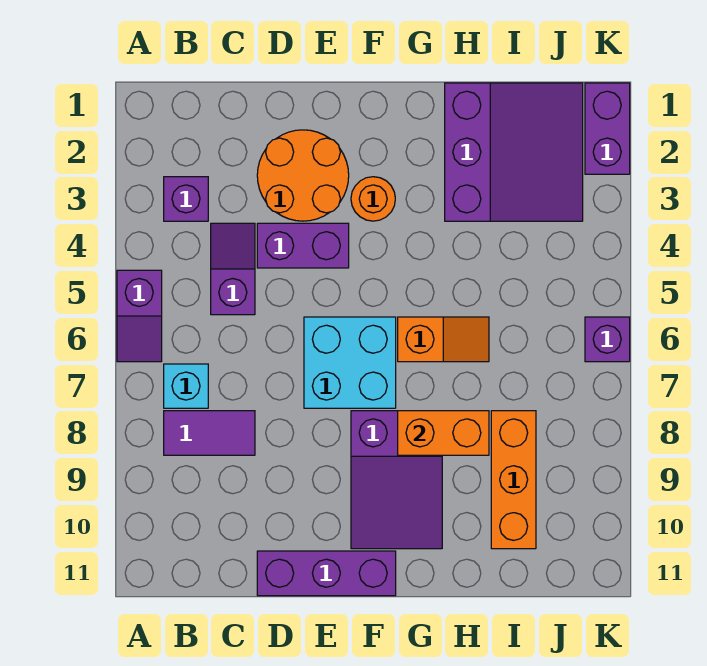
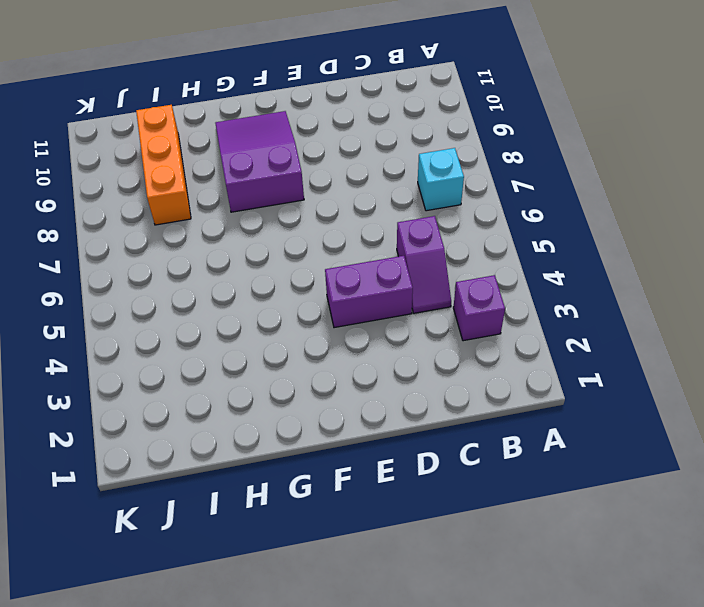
none -> purple 1x2 slope [117,270,162,362]
none -> purple 1x2 tile [164,411,255,455]
none -> orange 2x2 round brick [257,130,349,221]

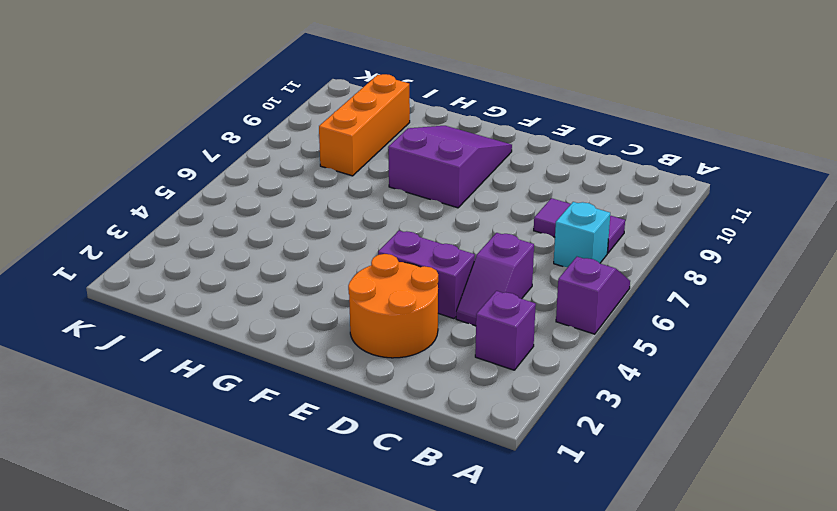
none -> purple 1x3 brick [257,551,396,596]
none -> cyan 2x2 brick [304,317,396,408]
none -> orange 1x1 round brick [351,177,395,221]

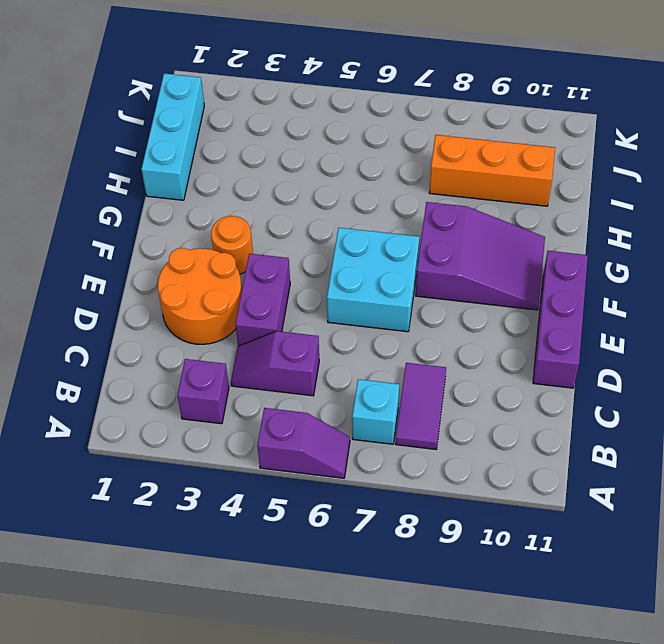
cyan 1x3 brick [141,74,204,200] -> purple 3x3 slope [445,83,583,221]
none -> orange 1x2 slope [398,317,489,362]
none -> purple 1x2 brick [585,83,630,174]
none -> purple 1x1 brick [585,317,630,362]

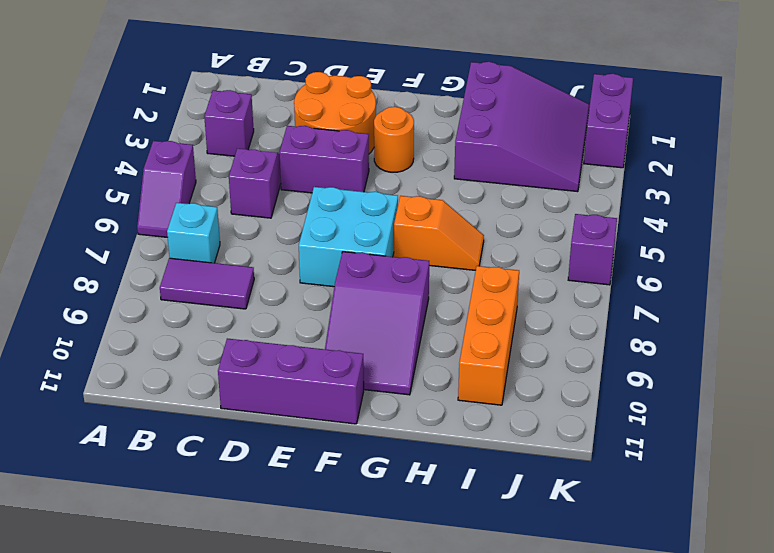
none -> orange 1x2 brick [398,411,489,455]

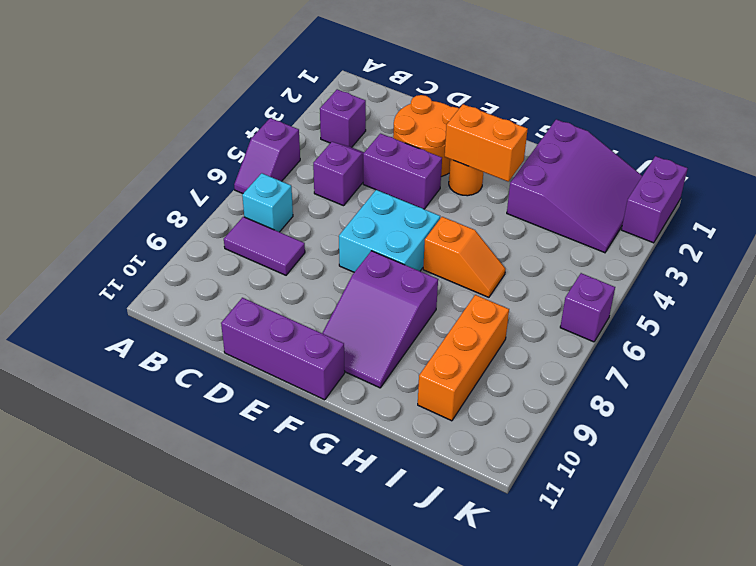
orange 1x2 brick [445,104,528,182] -> orange 1x2 brick moved to [398,411,489,455]

